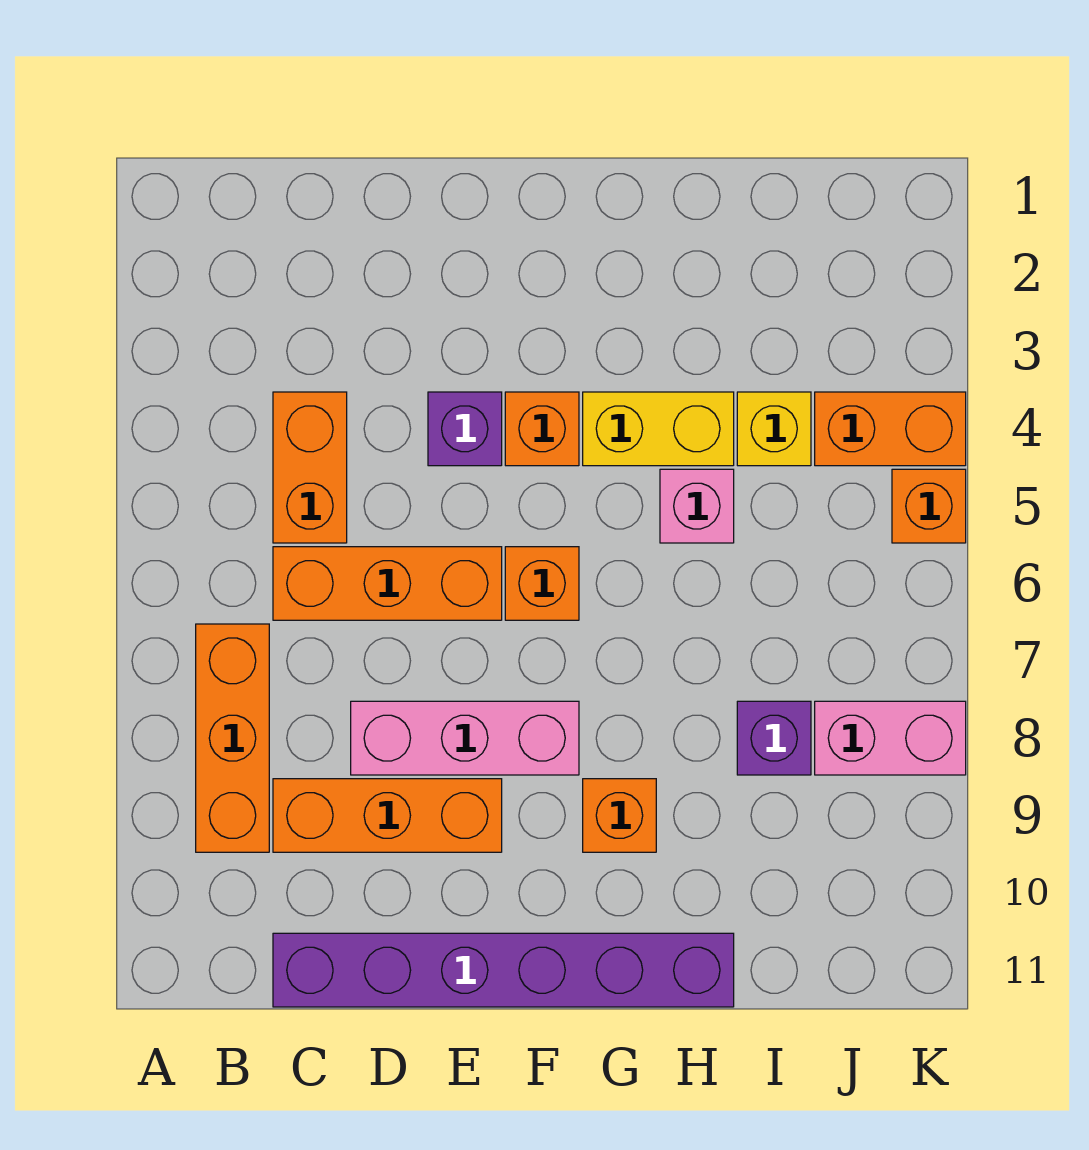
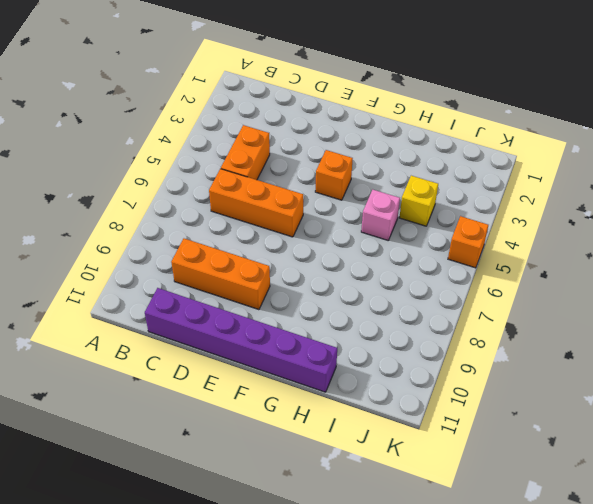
none -> orange 1x3 brick [196,624,269,852]
none -> pink 1x3 brick [351,701,579,775]
none -> purple 1x1 brick [428,392,502,466]

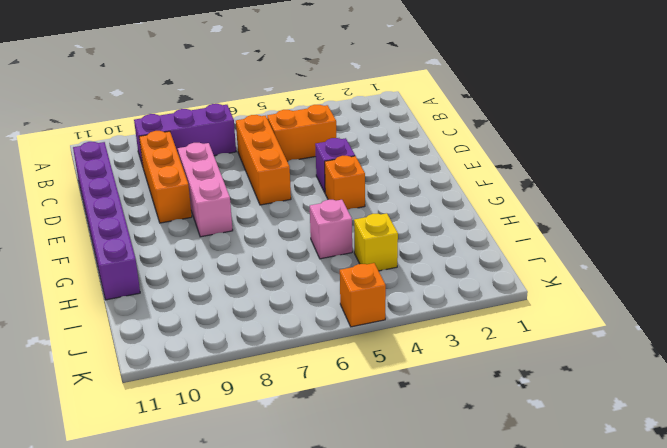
purple 1x3 brick [134,104,236,166] -> orange 1x3 brick [196,624,269,852]
none -> orange 1x1 brick [505,547,579,620]
none -> yellow 1x2 brick [583,392,734,466]
none -> orange 1x1 brick [583,779,656,852]

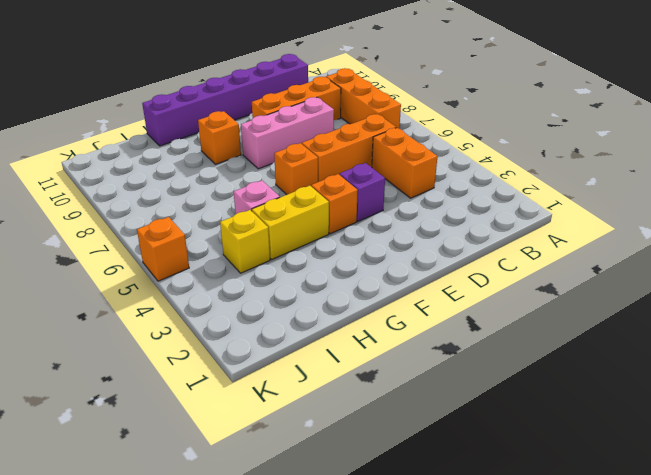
none -> purple 1x1 brick [737,701,811,775]
none -> orange 1x2 brick [815,392,966,466]
none -> pink 1x2 brick [815,701,966,775]

